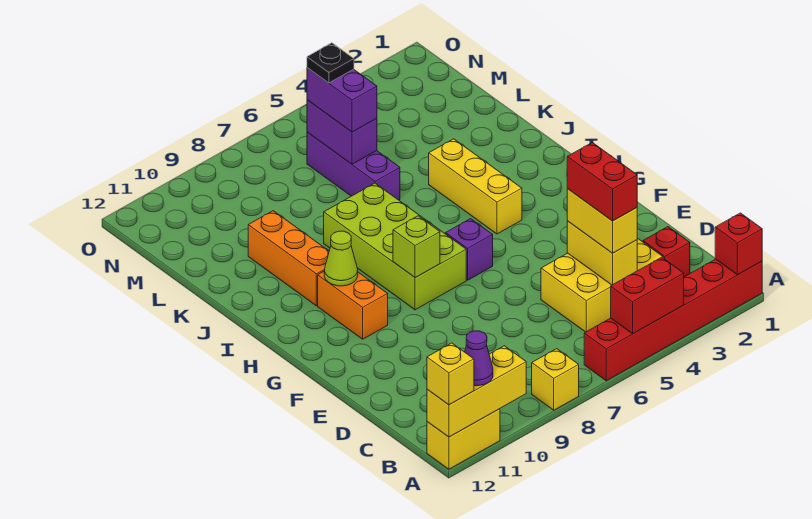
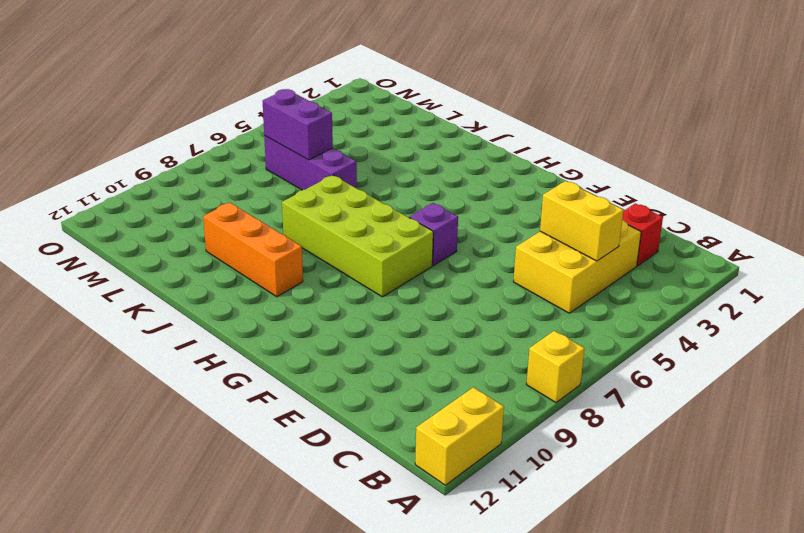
none -> red 1x6 brick [584,259,762,381]
none -> orange 1x2 brick [318,271,388,339]
none -> yellow 1x3 brick [429,139,522,234]

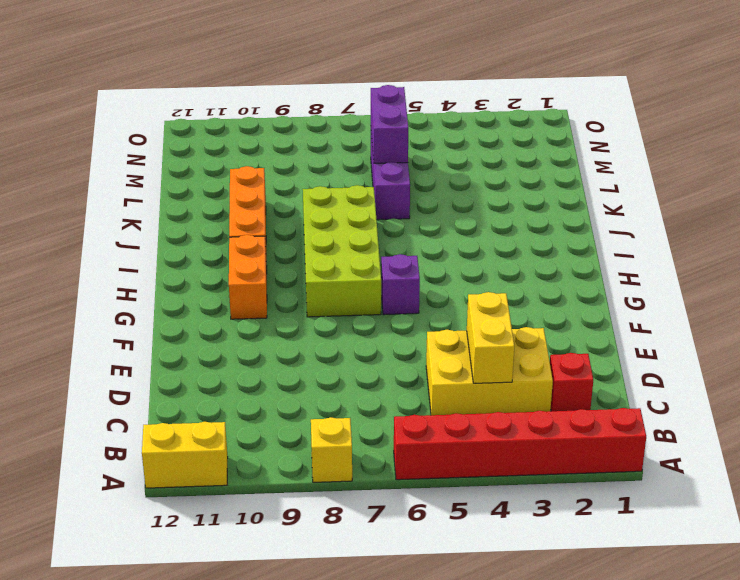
none -> yellow 1x3 brick [429,139,522,234]
none -> red 1x1 brick [715,213,762,275]
none -> red 1x2 brick [611,257,684,334]

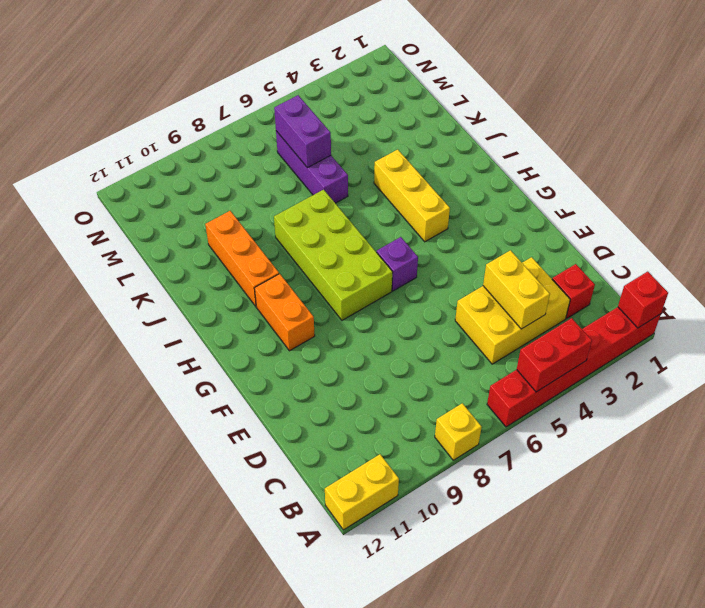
none -> yellow 1x3 brick [427,346,526,437]
none -> lime 1x1 brick [393,216,440,278]
none -> lime 1x1 cone [324,231,358,286]

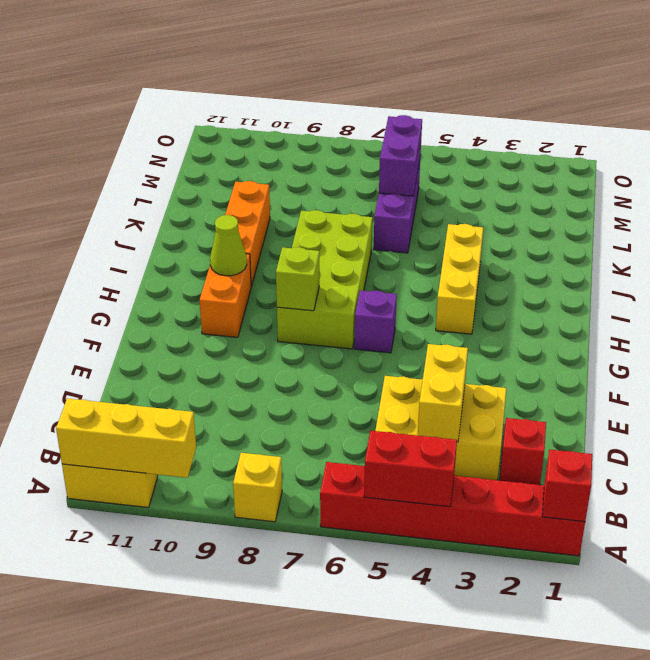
none -> purple 1x1 cone [465,331,493,386]
none -> yellow 1x1 brick [427,343,474,405]
none -> yellow 1x2 brick [567,189,637,253]

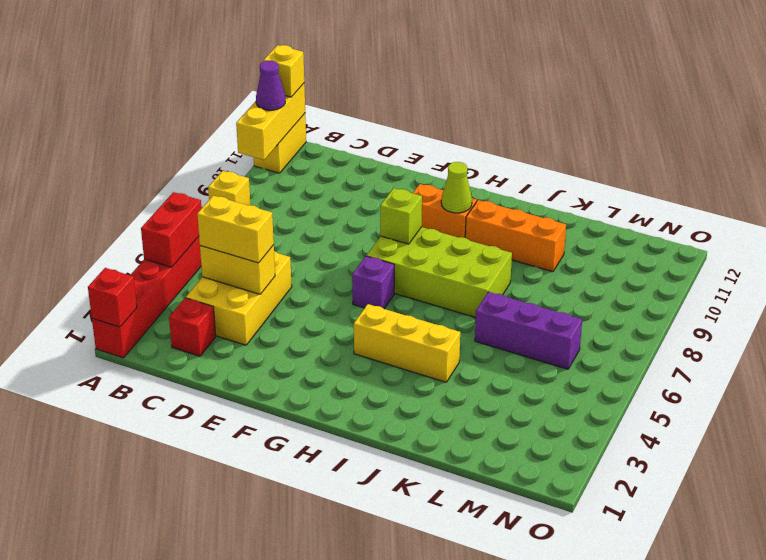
none -> purple 1x2 brick [307,100,377,164]
none -> purple 1x2 brick [307,68,377,132]
none -> red 1x2 brick [567,142,637,221]

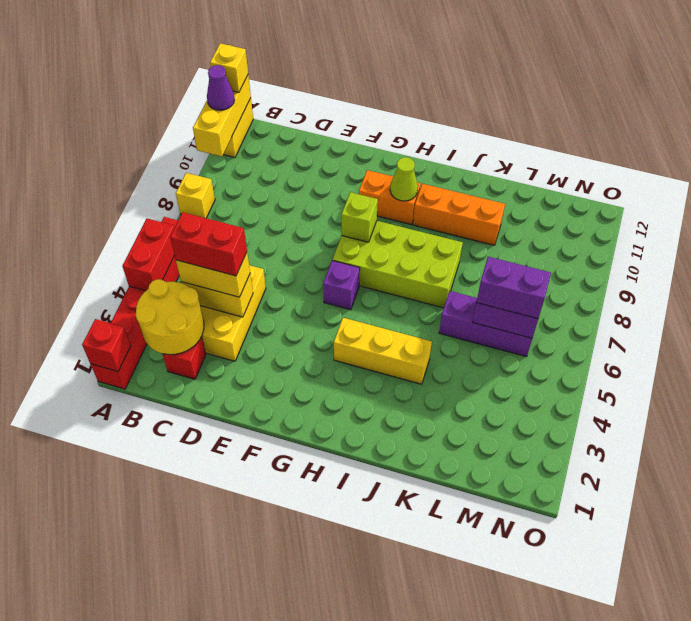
yellow 2x2 round brick [136,279,204,355] -> none
none -> black 1x1 plate [307,43,354,83]

